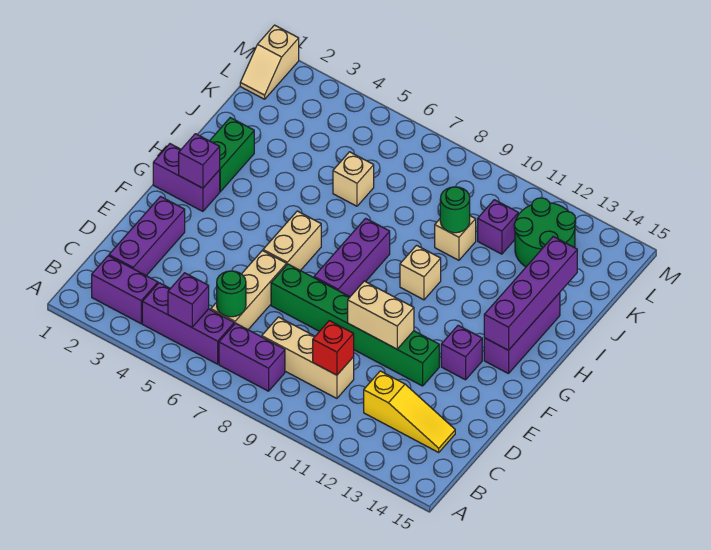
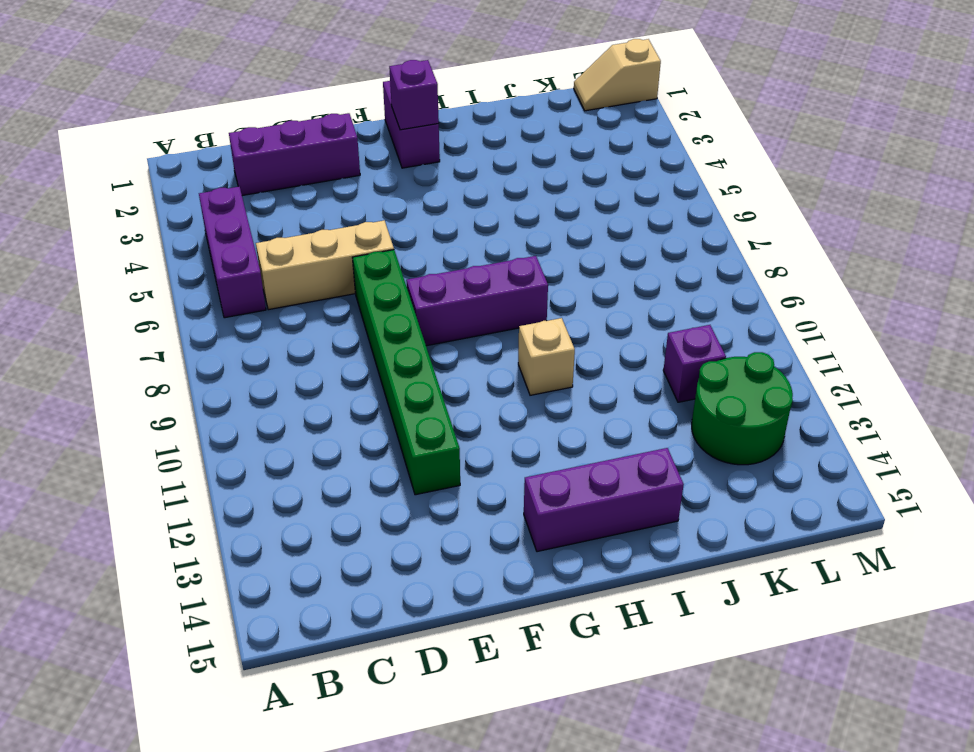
none -> purple 1x2 brick [92,256,158,324]
none -> purple 1x2 brick [219,323,285,391]
none -> tan 1x3 brick [262,317,354,398]

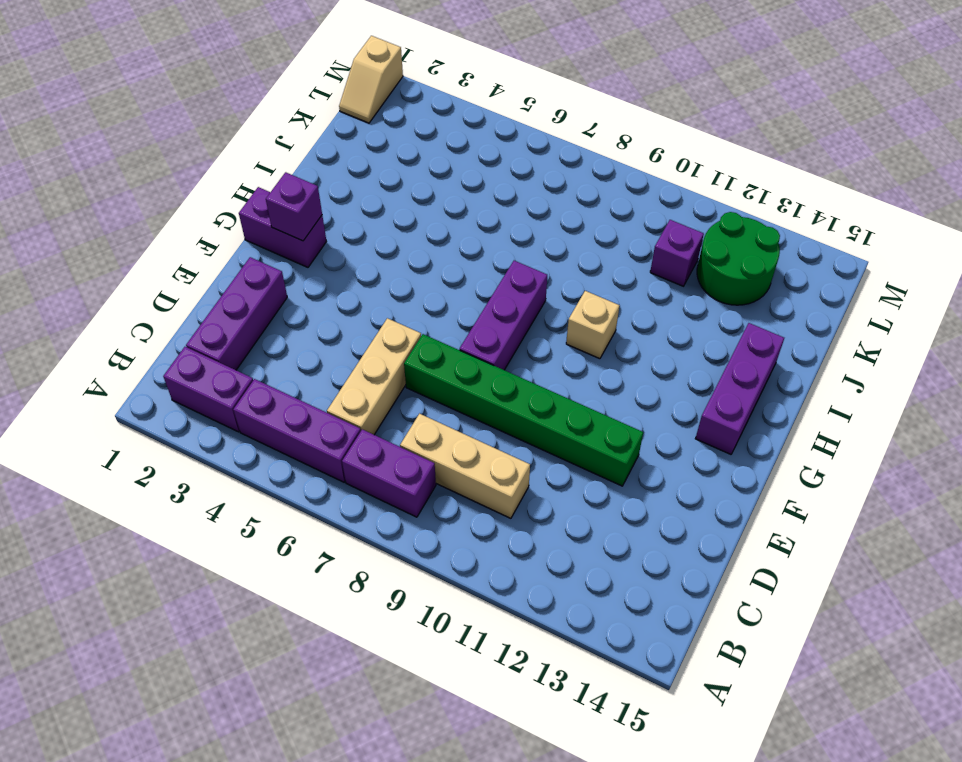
none -> yellow 1x3 slope [364,371,455,452]
none -> tan 1x2 brick [263,211,321,271]
none -> purple 1x1 brick [441,325,482,380]

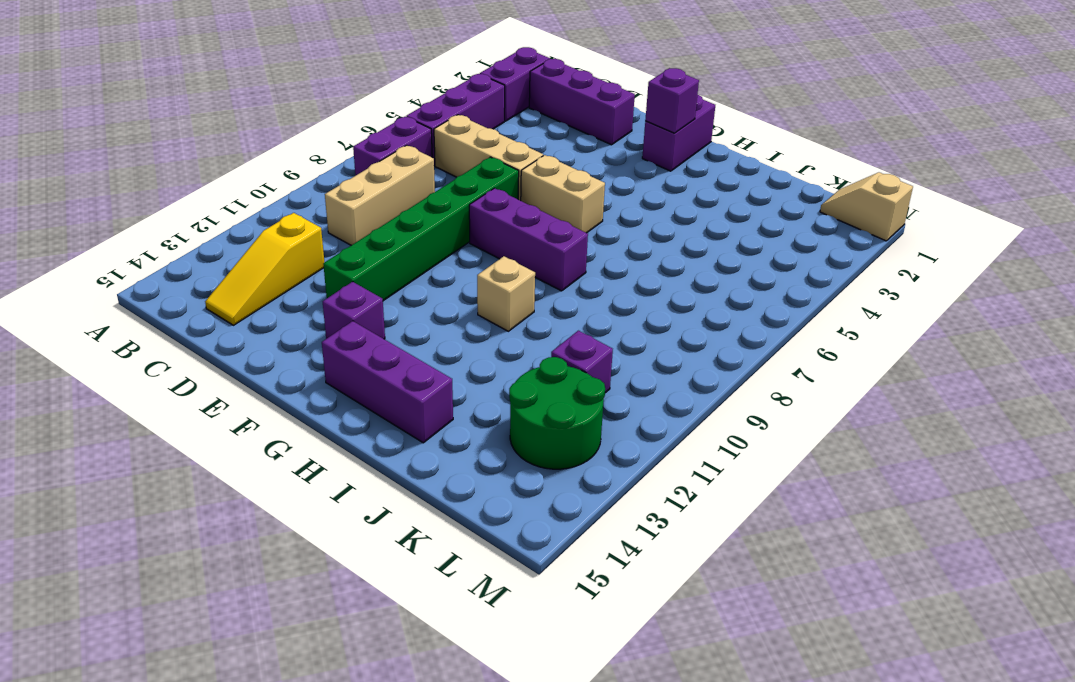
none -> green 1x2 brick [210,118,254,192]
none -> tan 1x1 brick [333,152,374,206]
none -> tan 1x1 brick [435,216,476,260]

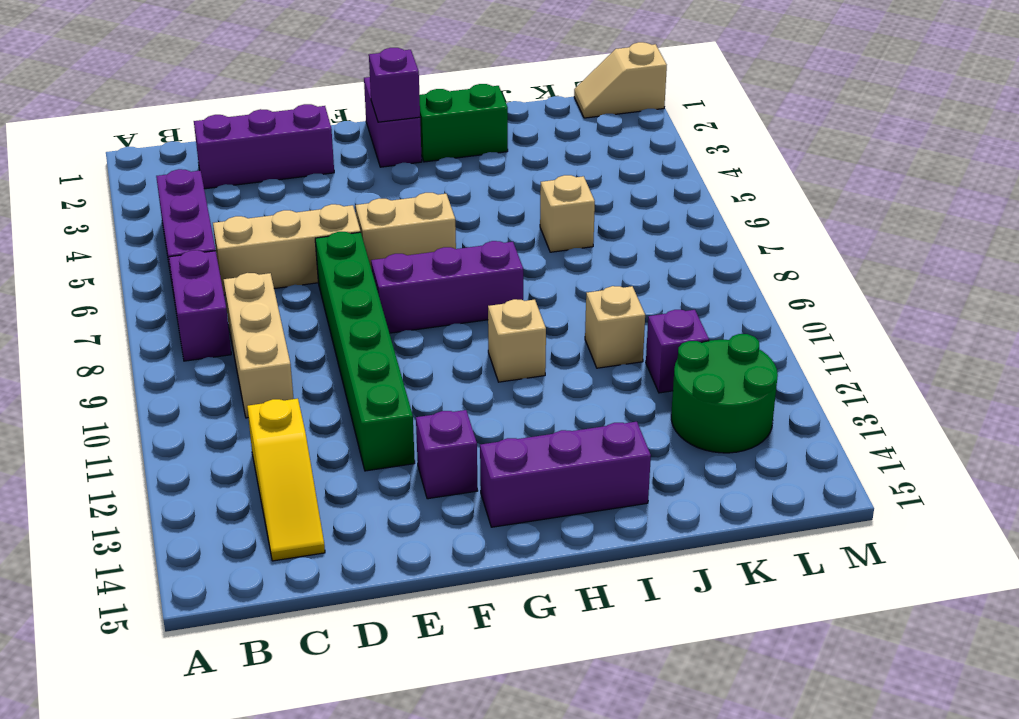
none -> purple 1x2 brick [92,256,158,324]
none -> purple 1x1 brick [168,273,209,327]
none -> green 1x1 round brick [217,271,246,317]

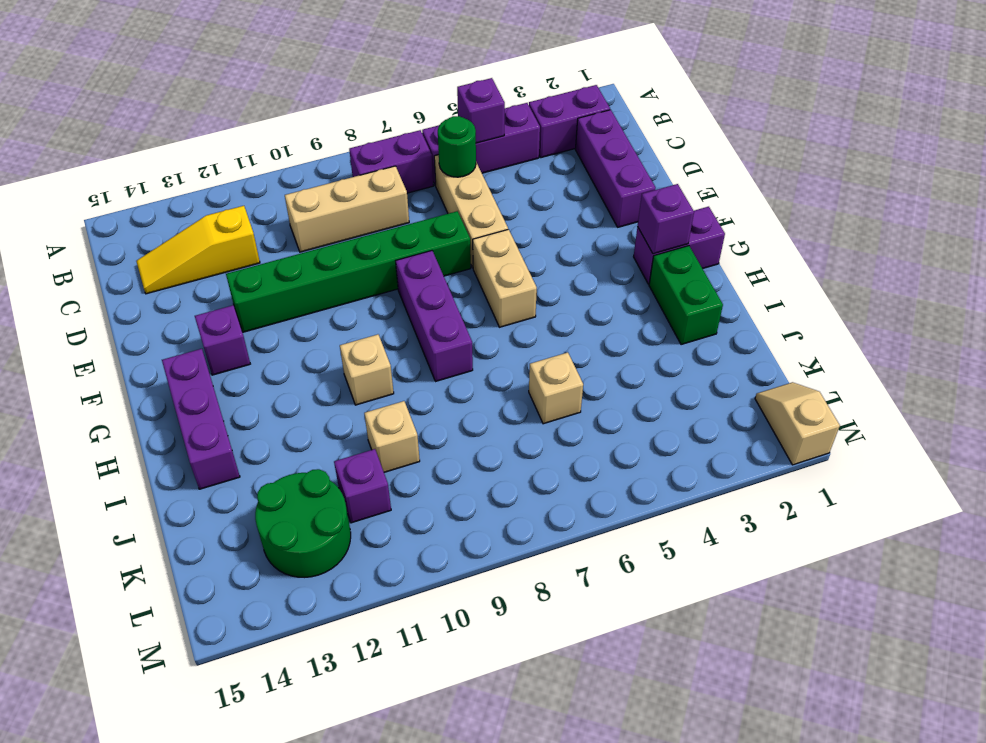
none -> red 1x1 brick [313,321,354,375]
none -> tan 1x2 brick [348,281,414,349]
none -> purple 1x4 brick [484,237,577,350]

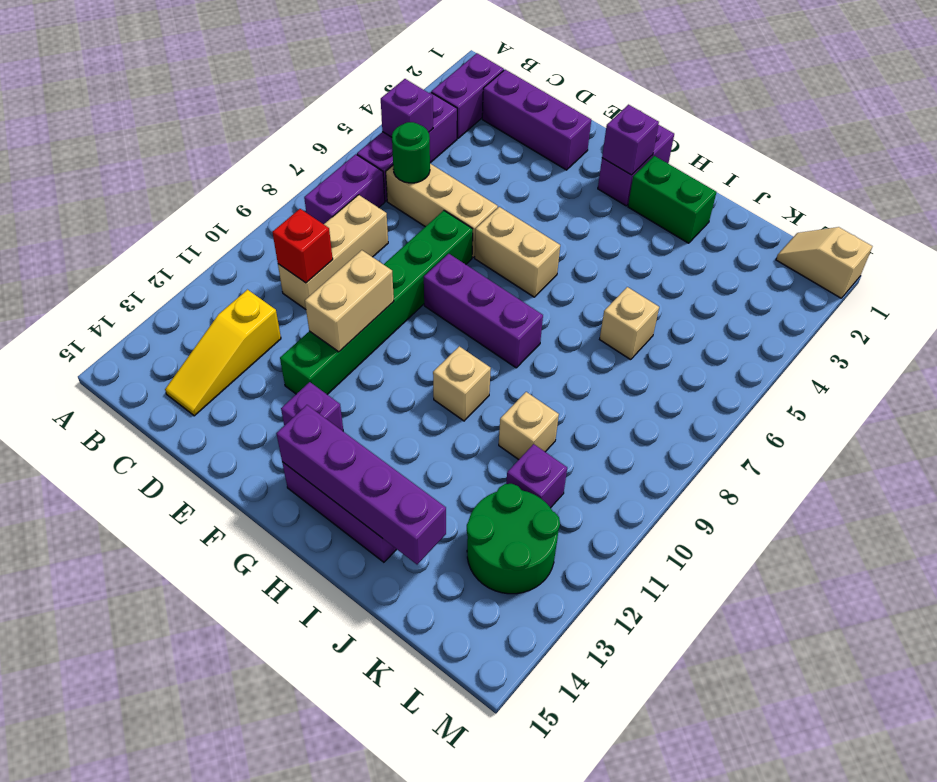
none -> green 1x1 round brick [440,187,470,233]

